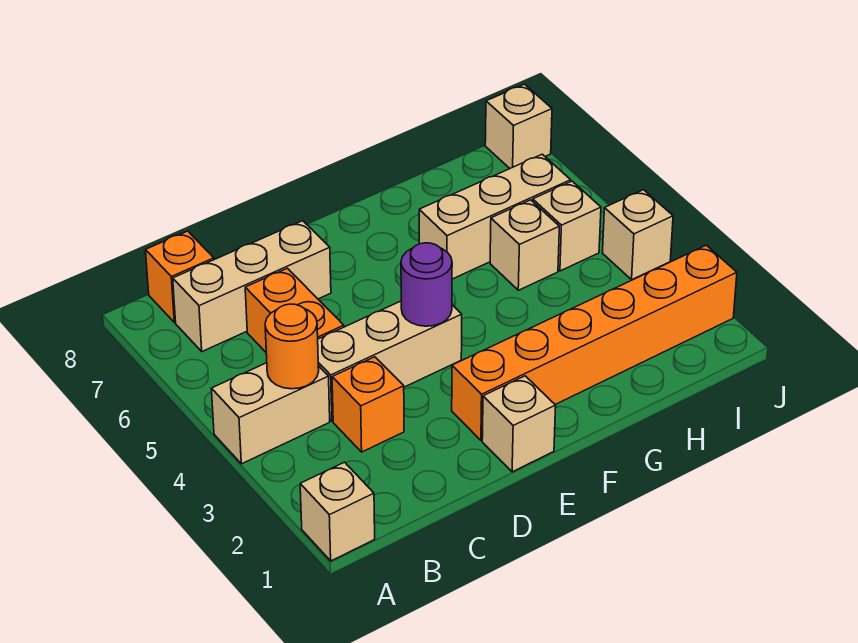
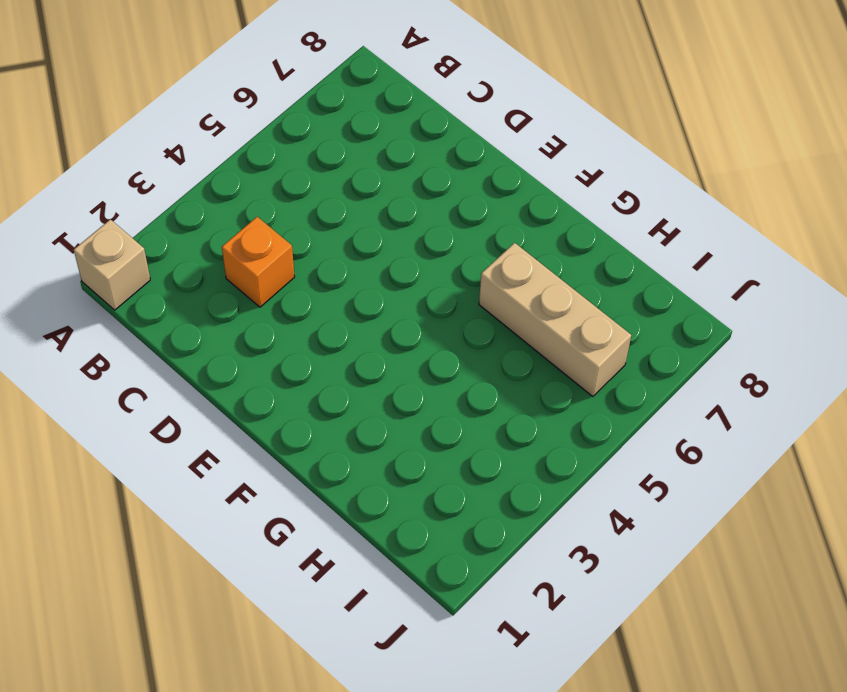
none -> tan 1x2 brick [211,363,330,464]
none -> tan 1x3 brick [173,221,331,352]
none -> orange 1x1 brick [146,231,214,322]

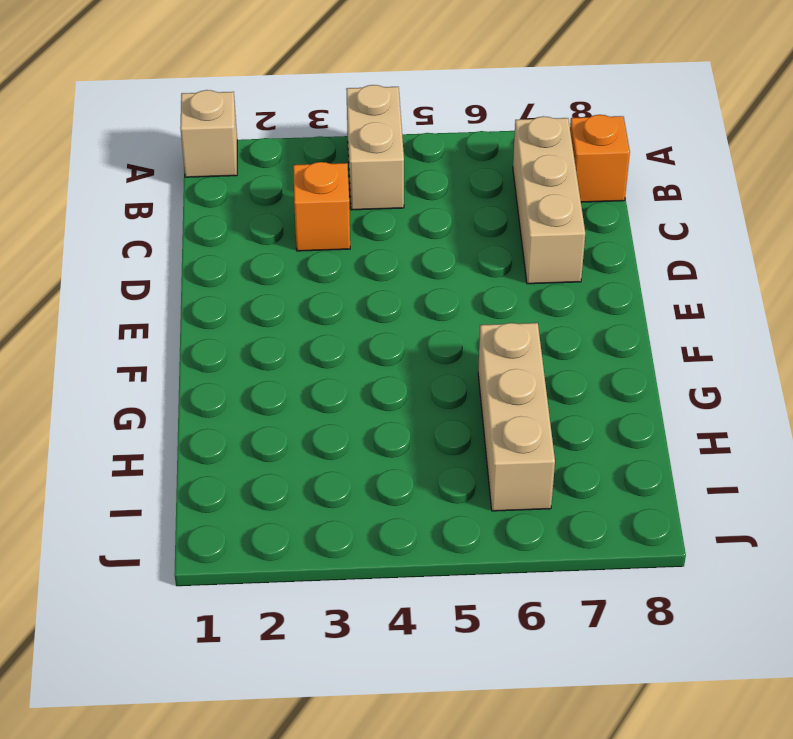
none -> tan 1x3 brick [318,301,462,421]
none -> orange 1x2 brick [245,268,344,352]
none -> tan 1x1 brick [482,376,556,472]

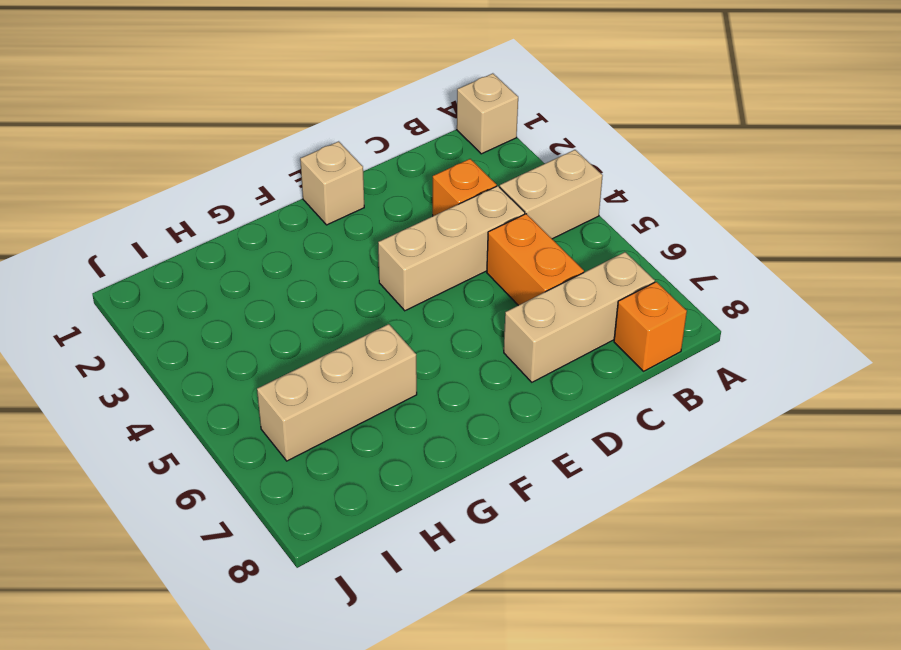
none -> orange 1x6 brick [452,245,737,440]
none -> tan 1x1 brick [490,200,559,290]
none -> tan 1x1 brick [533,181,601,271]

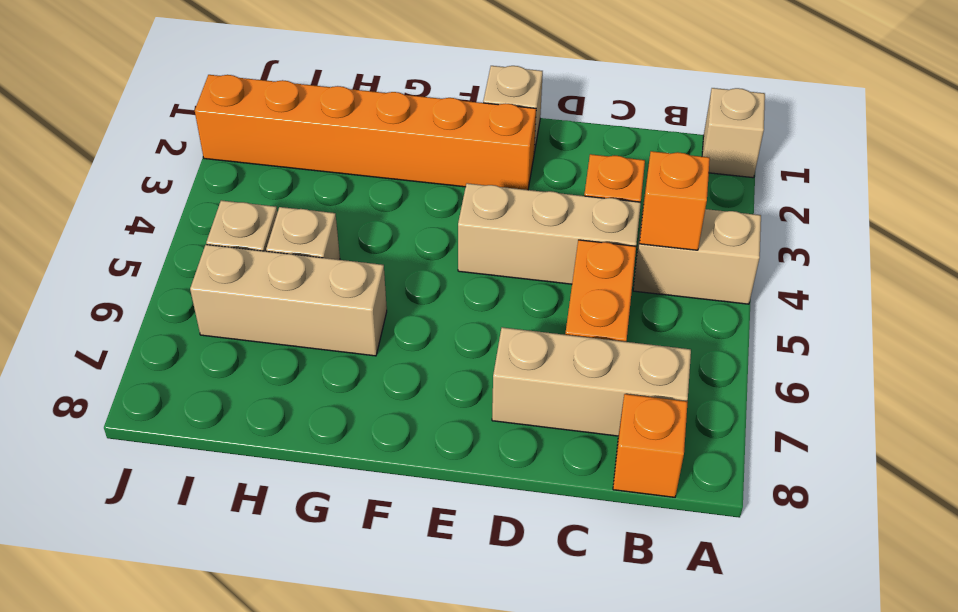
orange 1x1 brick [640,151,710,250] -> orange 1x1 round brick [265,304,319,389]
none -> tan 1x1 brick [603,190,673,280]
none -> tan 1x1 brick [485,84,552,168]
none -> purple 1x1 round brick [401,243,452,326]

